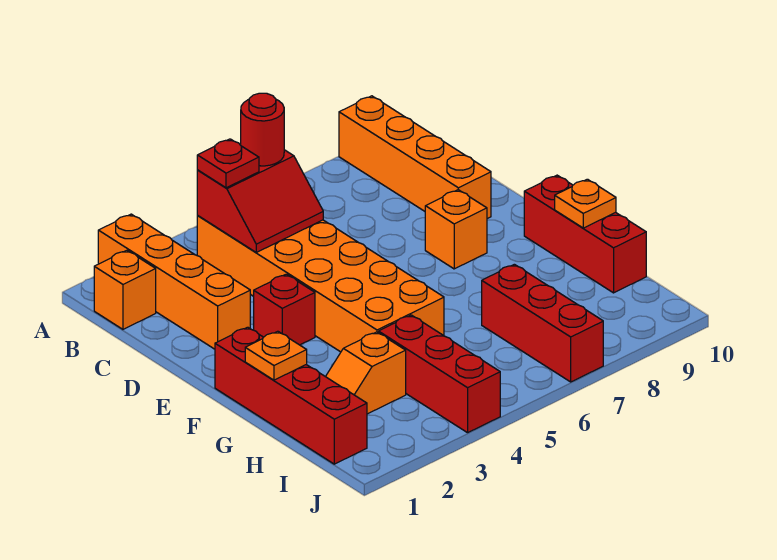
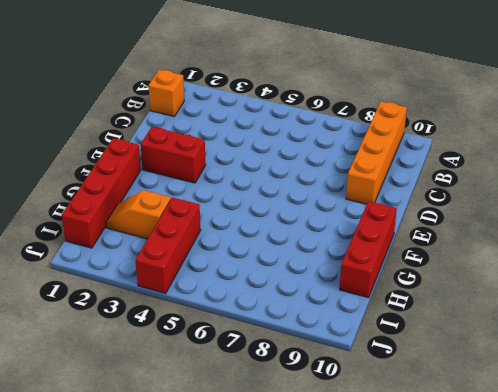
red 1x2 brick [141,127,206,183] -> red 1x1 brick [254,274,315,345]
none -> orange 1x4 brick [98,214,250,349]
none -> orange 2x6 brick [197,216,444,352]
none -> orange 1x1 brick [425,190,487,269]

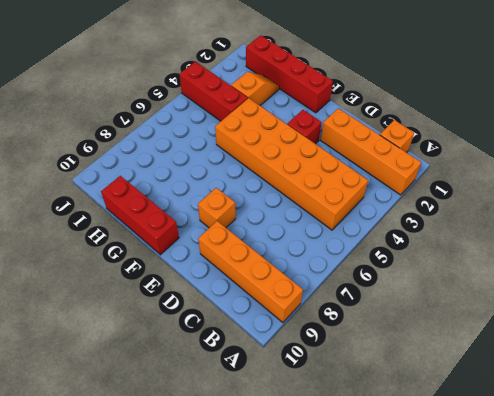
none -> red 1x3 brick [482,264,603,382]
none -> red 2x2 slope [197,150,323,252]
none -> orange 1x1 plate [245,331,307,380]

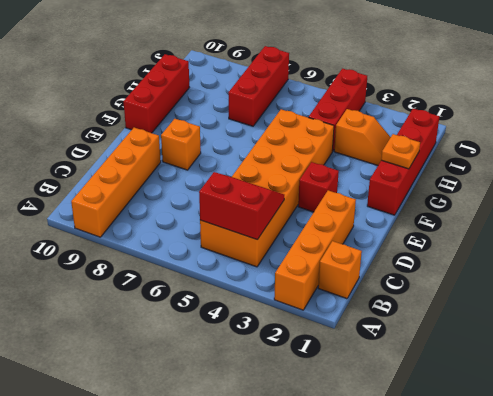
none -> orange 1x1 plate [555,179,616,228]
none -> red 1x1 plate [197,139,259,188]
none -> red 1x1 round brick [241,93,284,166]

